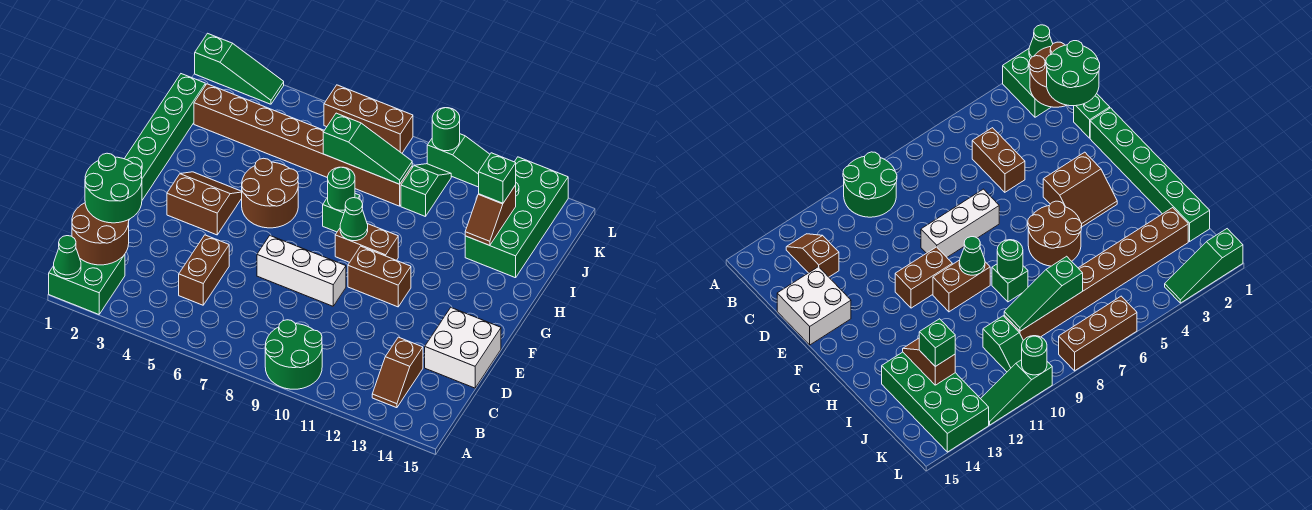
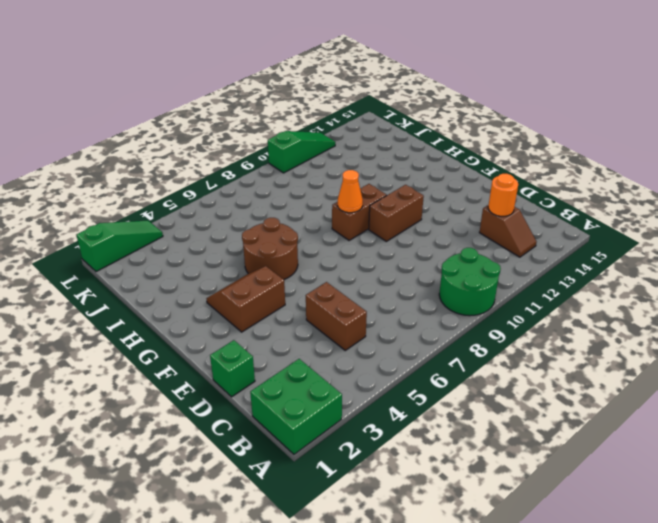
orange 1x1 round brick [488,174,518,216] -> none
orange 1x1 cone [338,170,363,213] -> green 1x1 cone [340,198,368,241]
none -> white 2x2 brick [425,308,501,388]
none -> green 1x6 brick [125,74,205,220]
none -> white 1x3 brick [257,236,346,306]

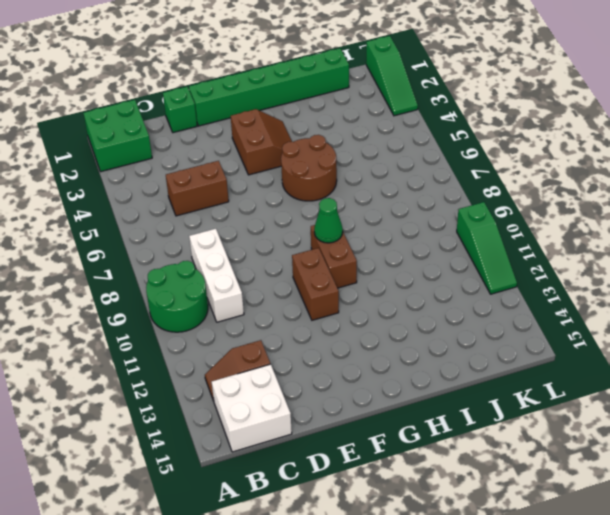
white 2x2 brick [212,364,292,452] -> white 2x2 brick moved to [425,308,501,388]
white 1x3 brick [189,229,244,322] -> white 1x3 brick moved to [257,236,346,306]
none -> green 1x1 brick [323,194,360,232]
none -> green 2x4 brick [465,157,568,278]
none -> brown 1x8 brick [194,84,412,206]

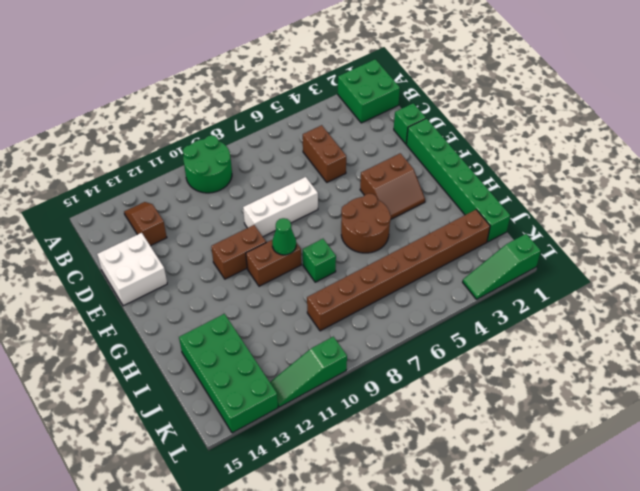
none -> green 1x2 slope [401,164,451,217]
none -> brown 1x3 brick [324,85,413,153]
none -> green 1x1 cone [54,236,81,279]

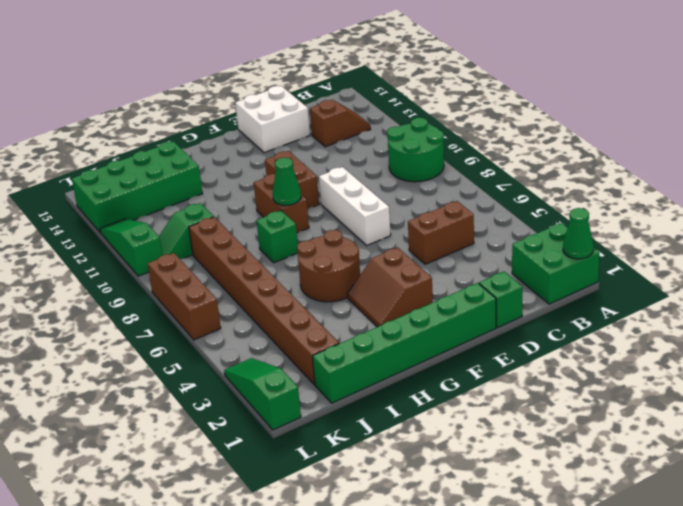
none -> brown 2x2 round brick [72,203,129,265]
none -> green 1x1 round brick [328,167,355,210]
none -> brown 1x2 slope [465,185,516,246]

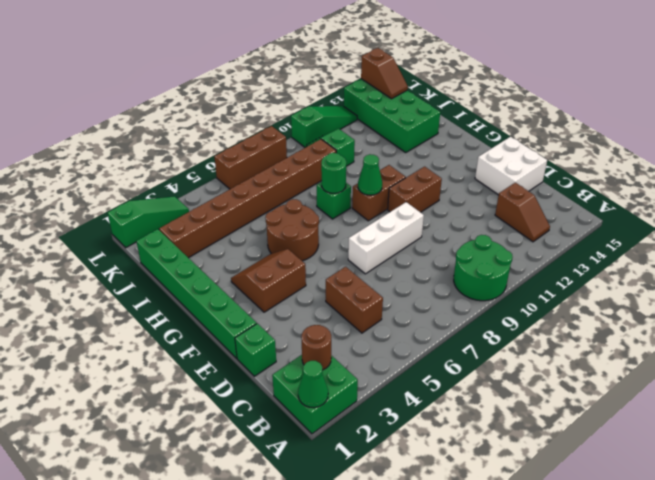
brown 1x1 round brick [301,325,331,370] -> brown 2x2 round brick [72,203,129,265]
brown 1x2 slope [361,48,408,99] -> brown 1x2 slope moved to [465,185,516,246]
none -> green 1x3 slope [323,113,412,184]
none -> green 1x1 round brick [432,108,460,151]
none -> green 2x2 round brick [85,153,142,223]

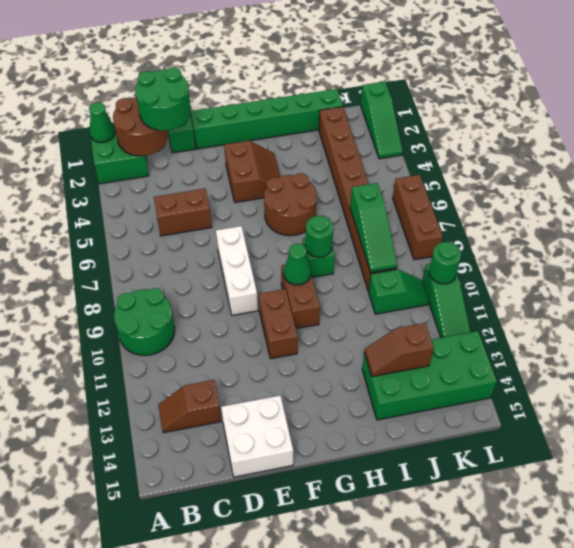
none -> green 1x1 brick [479,153,516,203]

